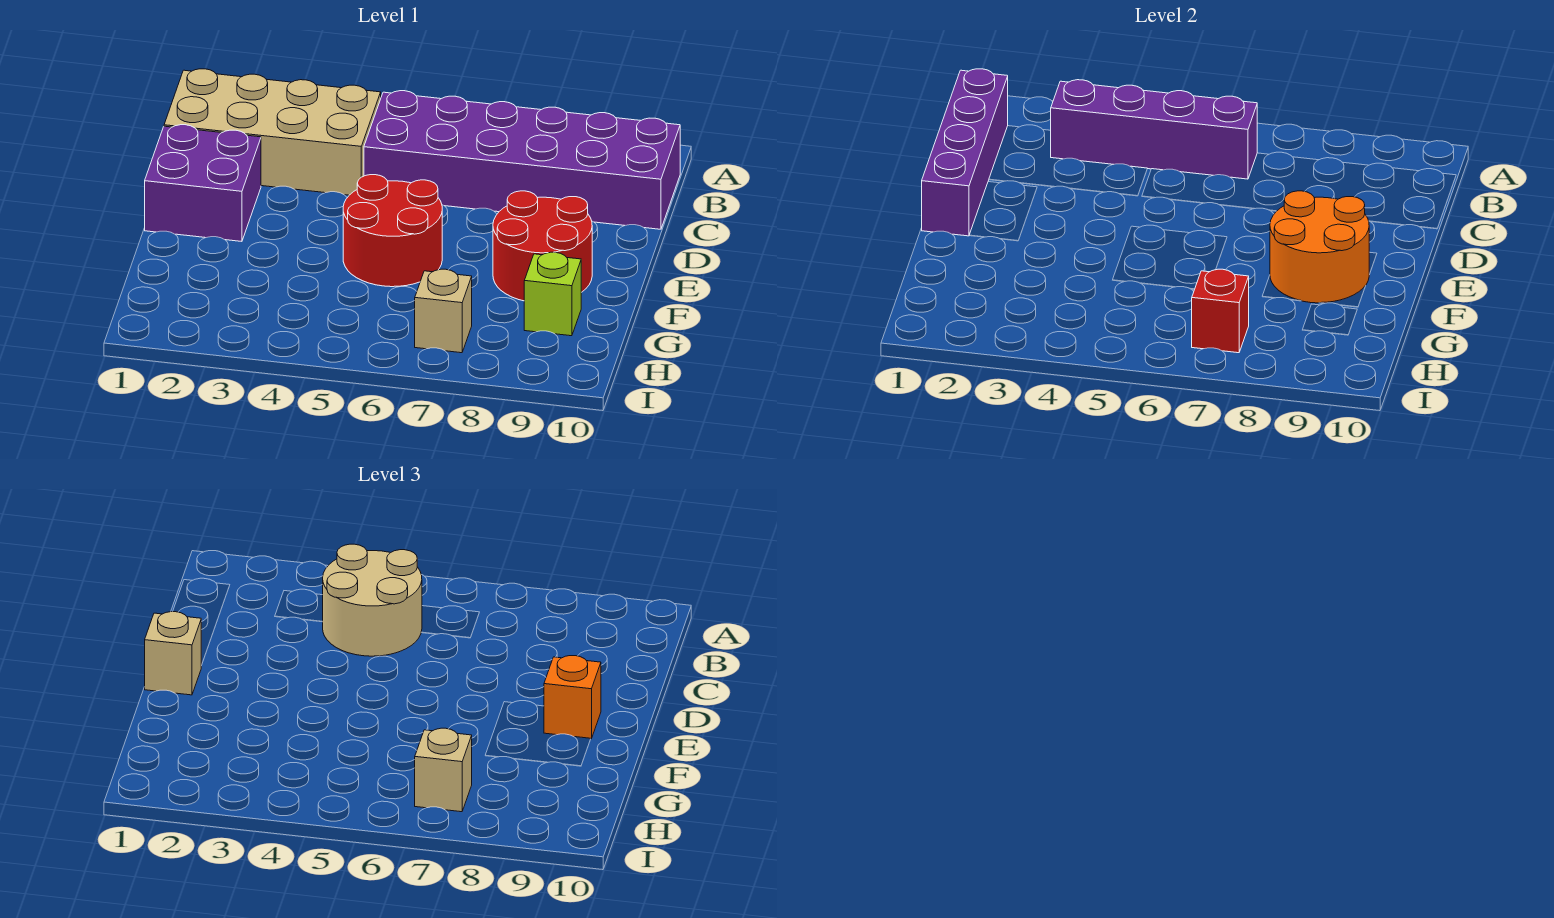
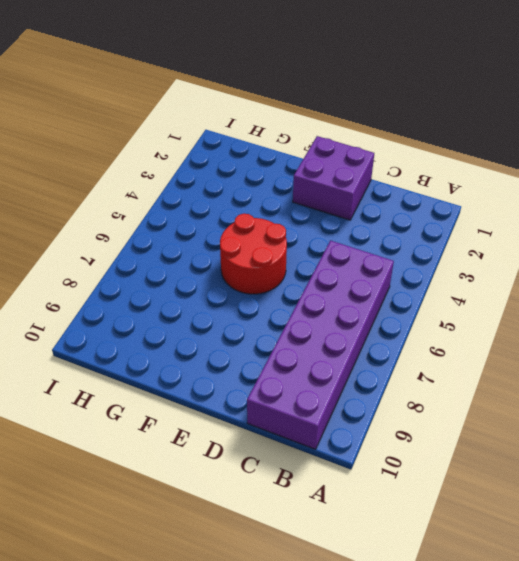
none -> tan 2x4 brick [164,69,381,195]
none -> red 2x2 round brick [493,191,592,301]
none -> lime 1x1 brick [524,252,581,336]

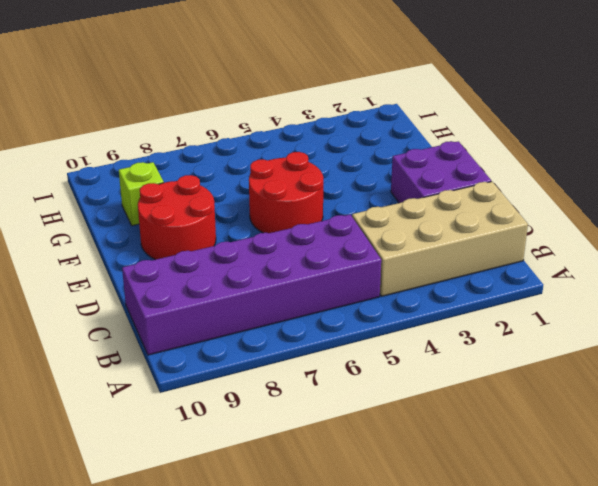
none -> tan 1x1 brick [415,269,472,353]
none -> purple 1x4 brick [922,69,1008,236]
none -> purple 1x4 brick [1051,80,1257,179]

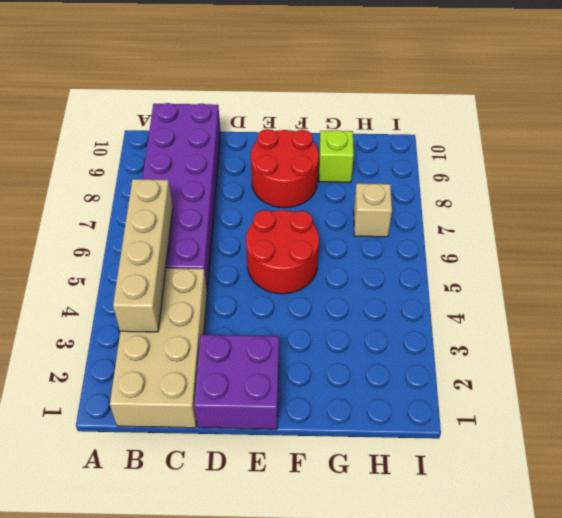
tan 1x4 brick [113,179,173,332] -> purple 1x4 brick [1051,80,1257,179]
none -> purple 1x4 brick [922,69,1008,236]
none -> orange 2x2 round brick [1270,191,1369,303]
none -> red 1x1 brick [1192,269,1249,353]

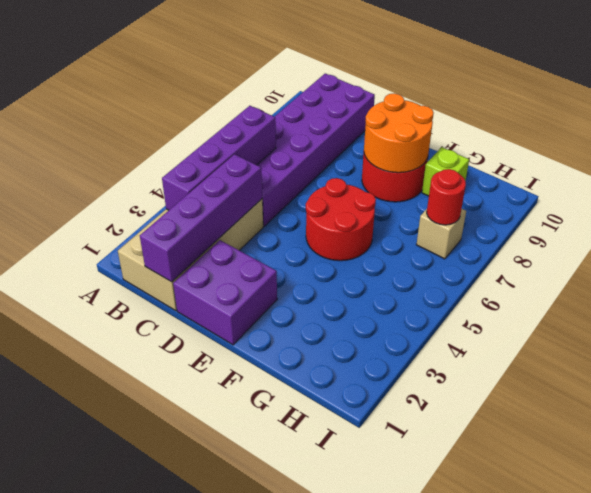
purple 1x4 brick [140,154,262,282] -> purple 1x4 brick turned to [922,69,1008,236]
red 1x1 round brick [427,169,466,225] -> red 1x1 brick [1192,269,1249,353]
none -> tan 2x2 round brick [323,544,422,656]
none -> tan 1x1 brick [145,612,201,695]
none -> orange 1x1 brick [544,656,601,739]

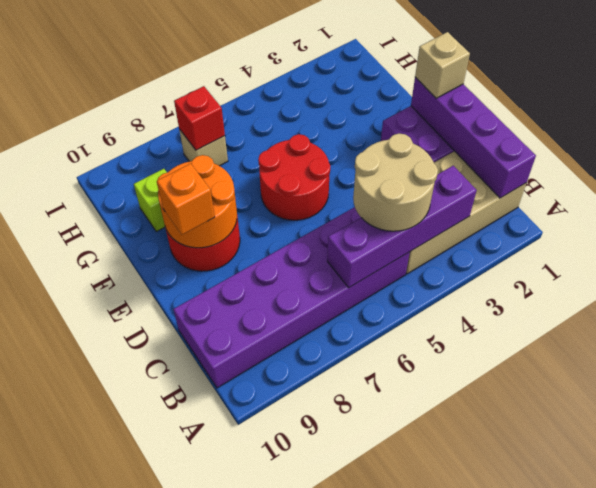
none -> tan 1x1 brick [415,728,472,812]

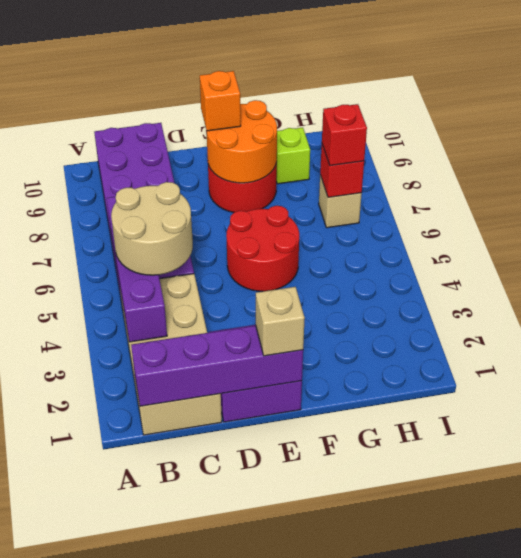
red 1x1 brick [322,104,367,166] -> tan 1x1 brick [415,728,472,812]

